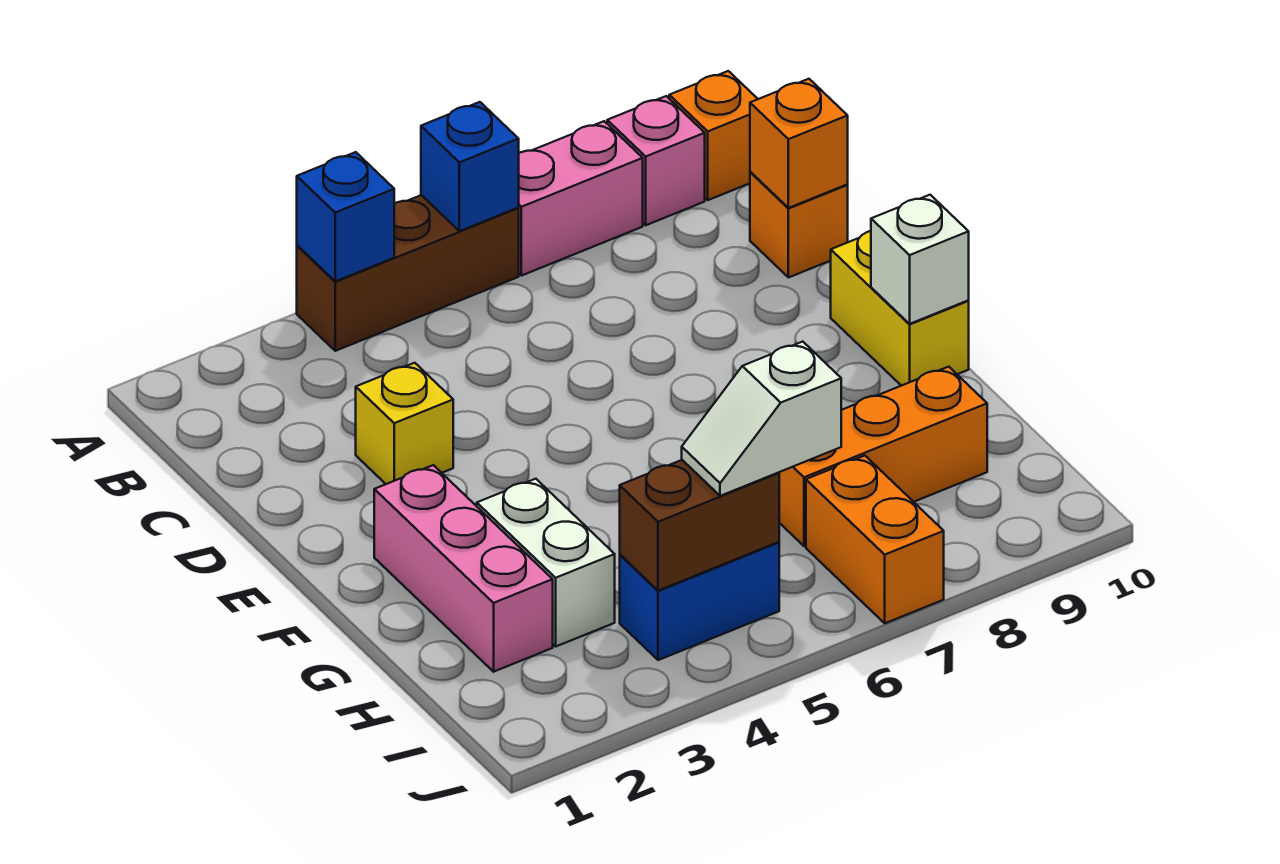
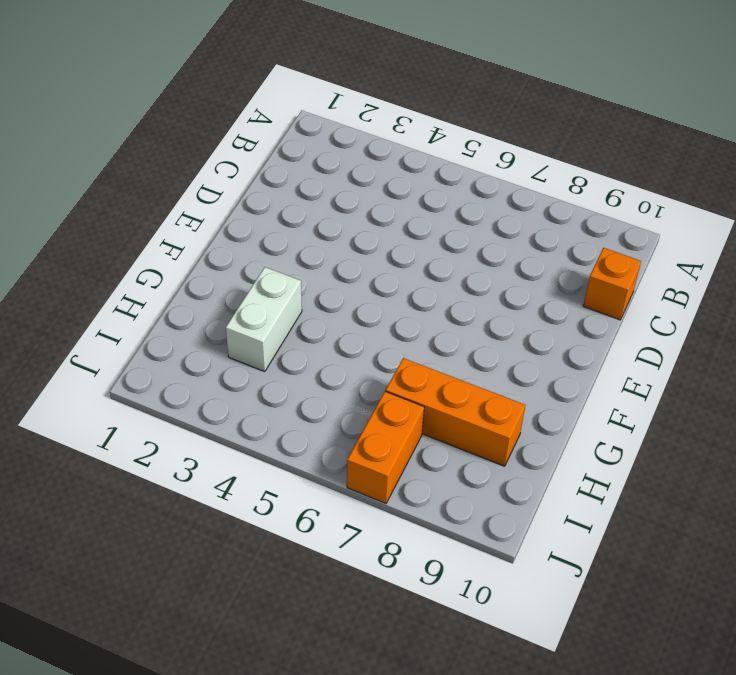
none -> brown 1x3 brick [297,195,519,351]
none -> pink 1x2 brick [518,121,643,276]
none -> pink 1x1 brick [607,96,705,225]

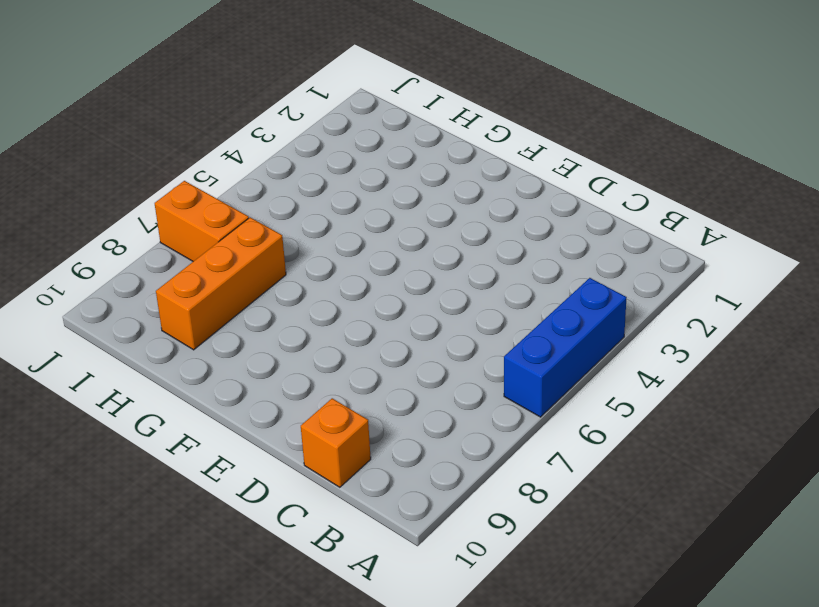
blue 1x3 brick [504,278,627,417] -> brown 1x3 brick [297,195,519,351]
none -> pink 1x2 brick [518,121,643,276]
none -> pink 1x1 brick [607,96,705,225]
none -> orange 1x1 brick [669,71,757,200]

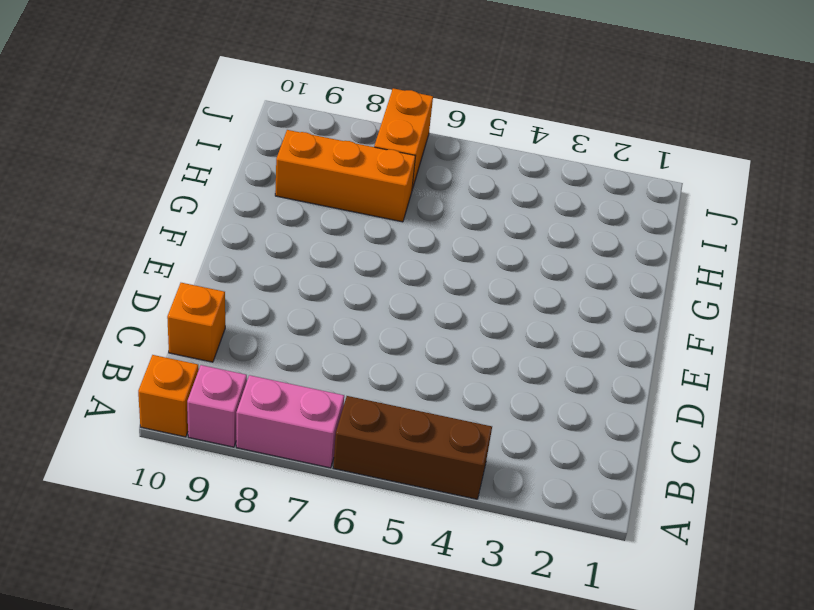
none -> yellow 1x1 brick [356,363,453,484]
none -> yellow 1x2 brick [831,231,969,386]
none -> pink 1x3 brick [374,465,553,672]

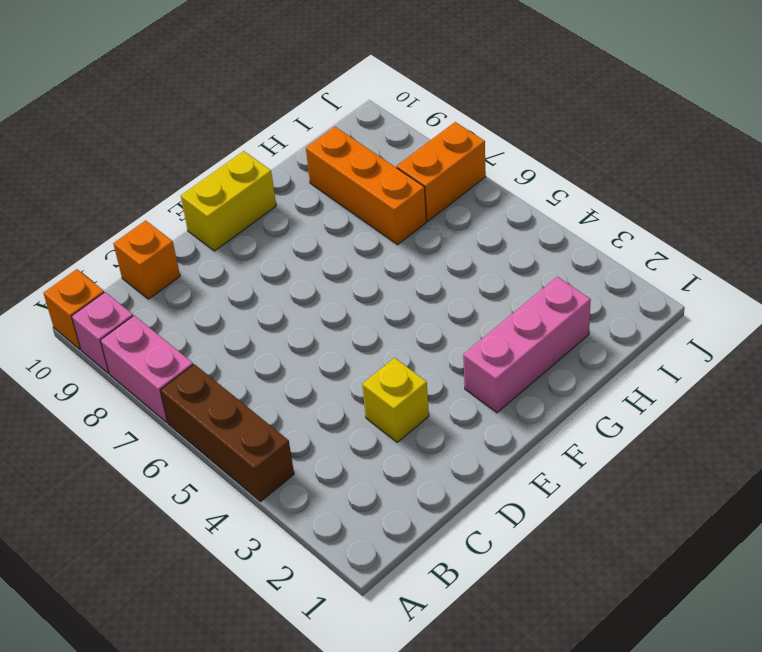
none -> white 1x2 brick [477,479,615,646]
none -> blue 1x2 brick [620,542,779,660]
none -> blue 1x1 brick [297,152,394,281]

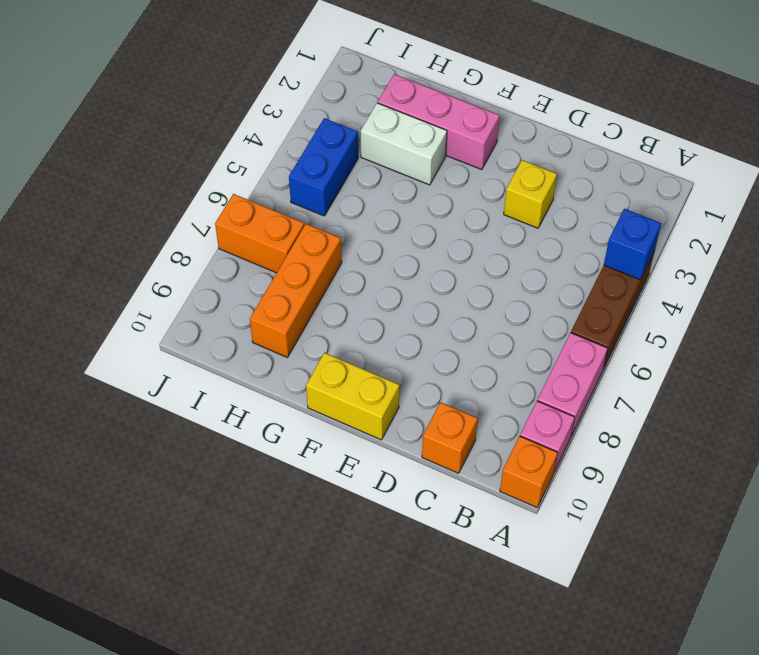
none -> blue 1x1 brick [421,102,519,231]
none -> orange 1x1 brick [750,79,848,208]
none -> white 1x1 brick [871,195,969,324]

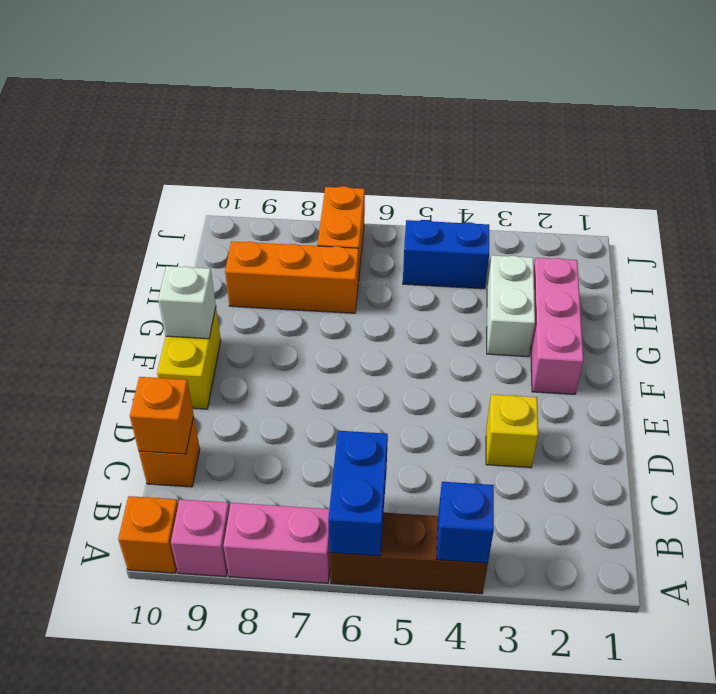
blue 1x2 brick [328,431,388,556] -> blue 1x1 brick [421,102,519,231]
none -> brown 1x2 brick [620,460,779,591]
none -> white 1x2 slope [682,342,841,496]

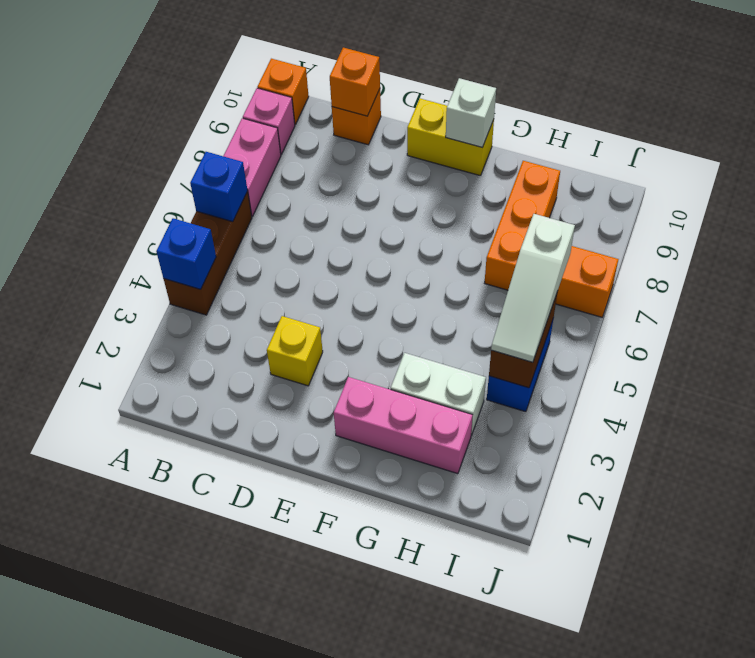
white 1x3 slope [491,214,575,362] -> white 1x2 slope [682,342,841,496]

